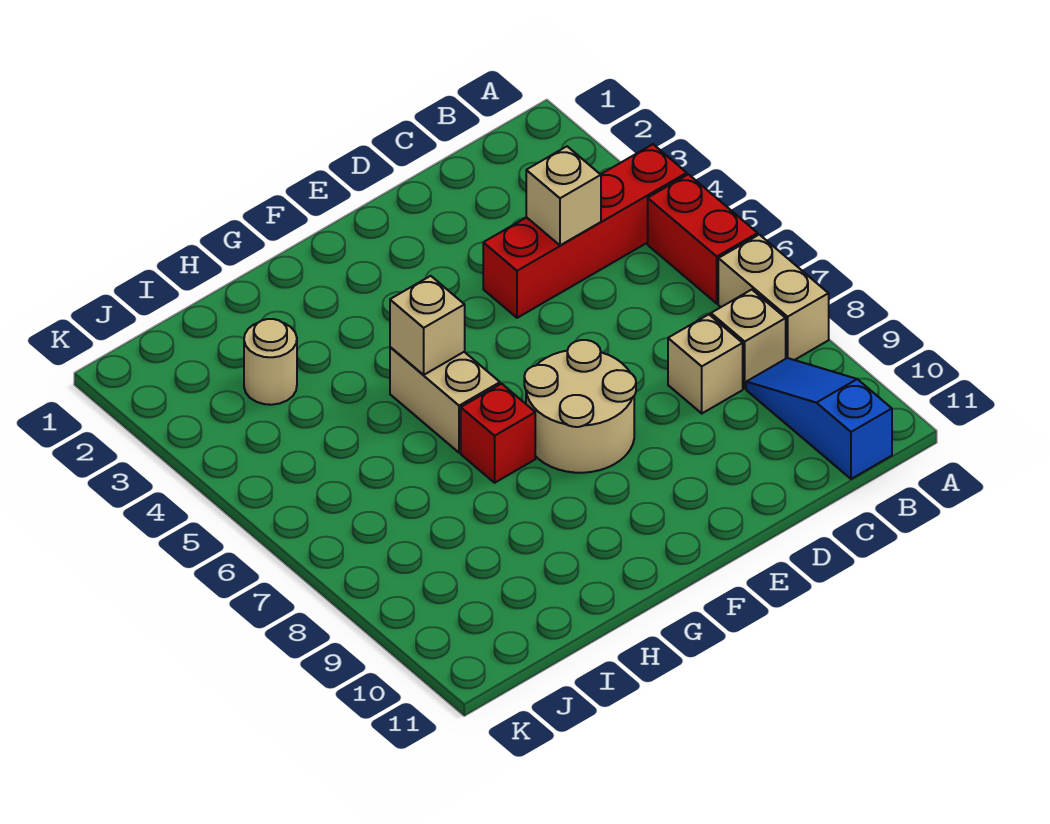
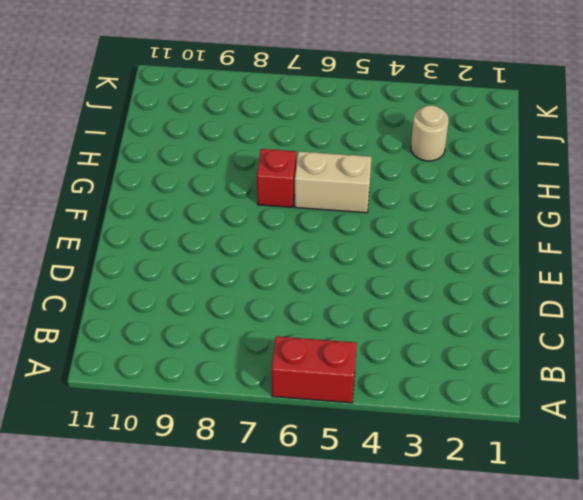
none -> red 1x4 brick [483,144,687,318]
none -> tan 1x2 brick [718,235,829,360]
none -> tan 1x1 brick [711,290,786,388]

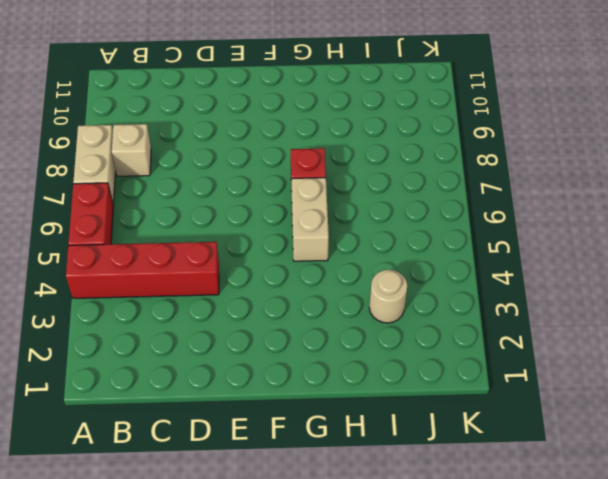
none -> blue 1x3 slope [746,358,892,479]
none -> tan 1x1 brick [668,314,743,413]
none -> tan 2x2 round brick [524,340,636,473]

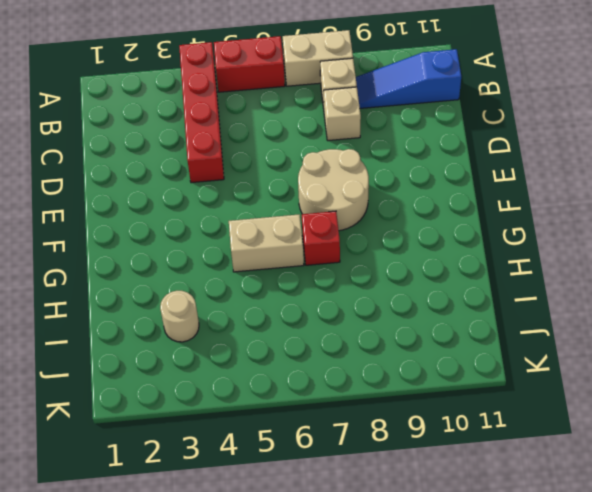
none -> tan 1x1 brick [526,146,601,245]
none -> tan 1x1 brick [390,276,465,375]

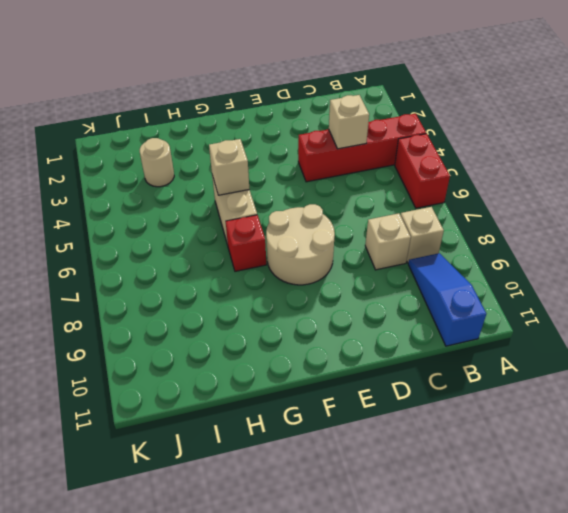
none -> tan 1x2 brick [718,235,829,360]

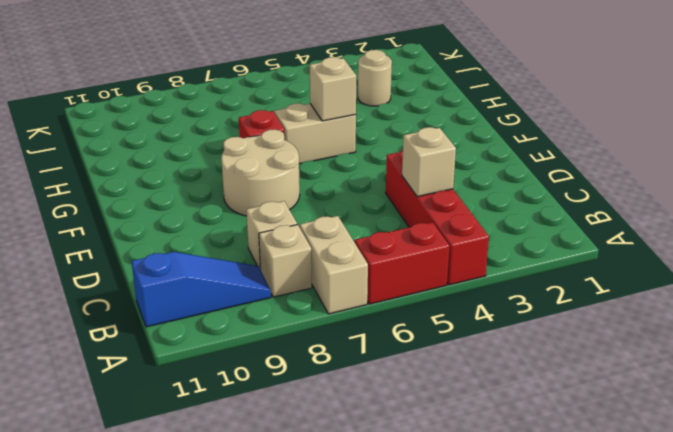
tan 1x2 brick [300,216,368,314] -> tan 1x2 brick turned to [718,235,829,360]

